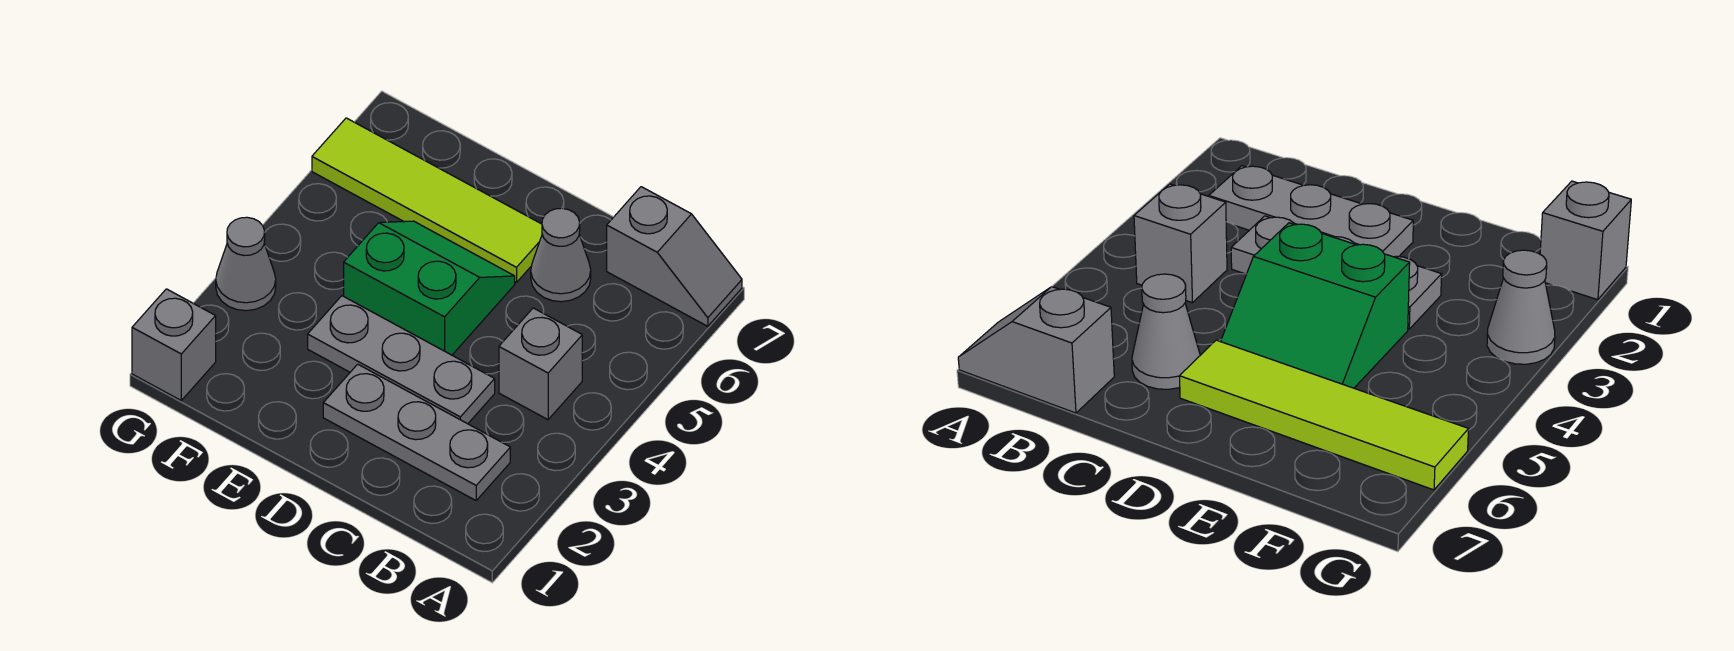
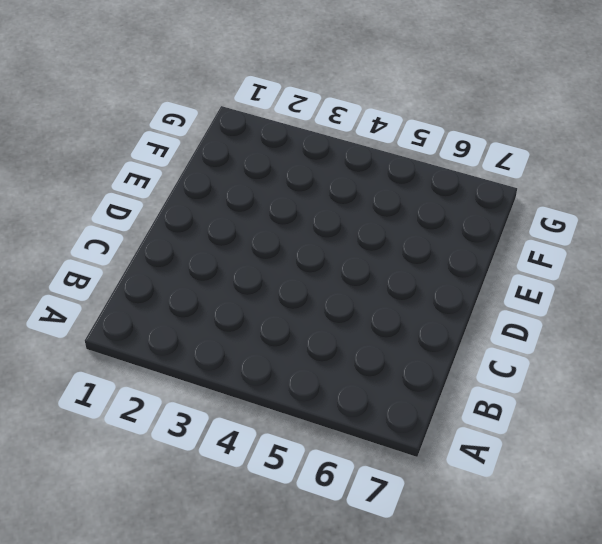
none -> grey 1x2 slope [607,187,742,326]
none -> grey 1x3 plate [323,364,510,500]

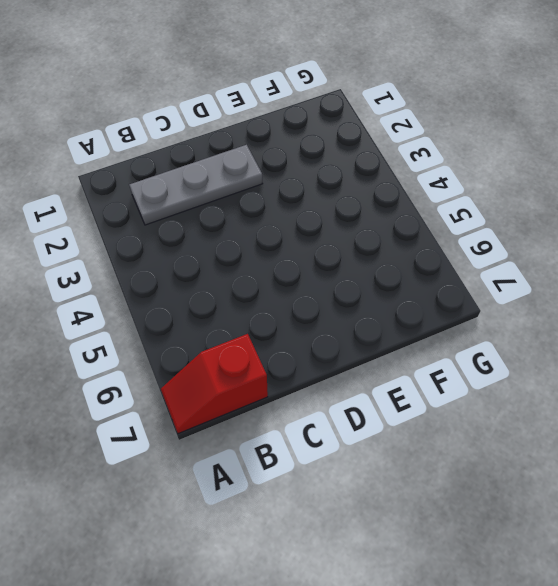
red 1x2 slope [161,334,268,434] -> grey 1x2 slope [607,187,742,326]
none -> grey 1x1 brick [499,308,582,420]
none -> grey 1x3 plate [308,296,495,424]

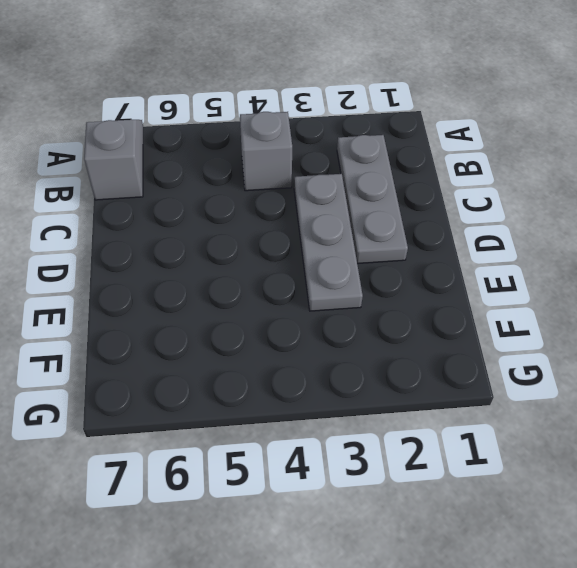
none -> grey 1x1 cone [531,208,591,302]
none -> green 2x2 slope [344,221,515,355]

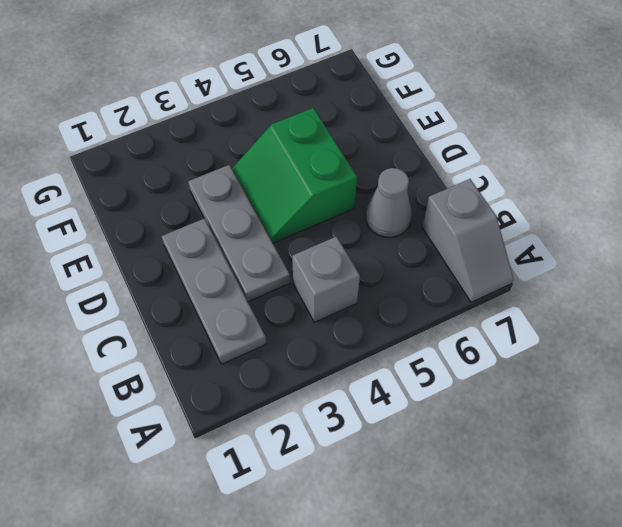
green 2x2 slope [232,108,357,243] -> green 2x2 slope turned to [344,221,515,355]
none -> lime 1x4 tile [312,118,542,283]
none -> grey 1x1 brick [132,289,216,400]

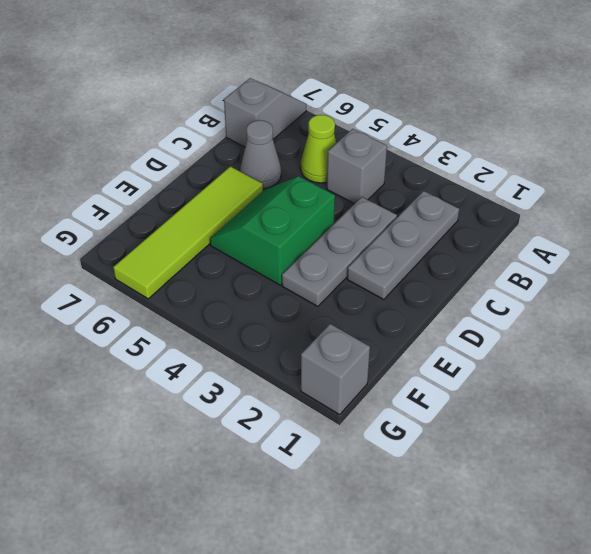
lime 1x1 cone [300,115,336,183] -> none
none -> grey 1x1 cone [216,217,276,311]

